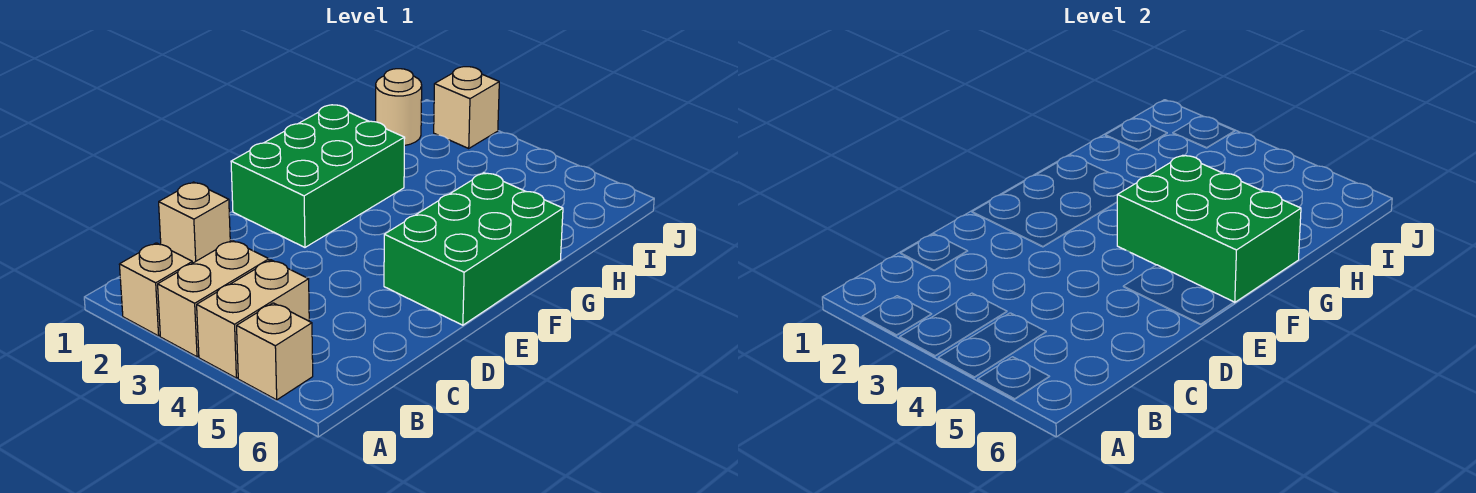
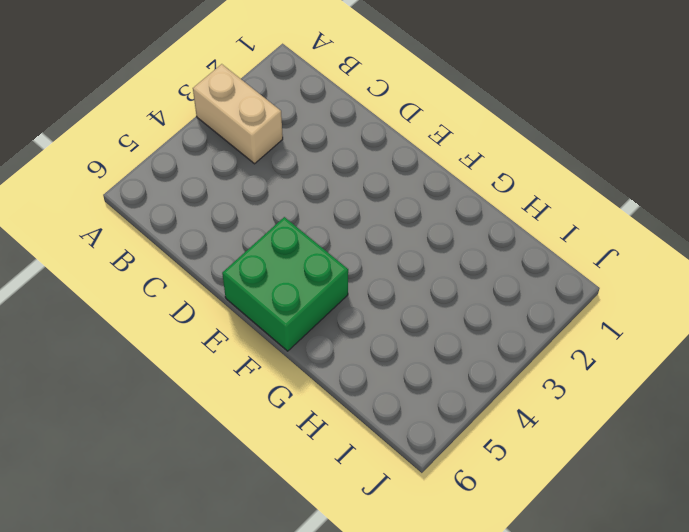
green 2x2 brick [222,217,348,351] -> green 2x3 brick [384,173,563,325]
none -> tan 1x1 brick [119,243,192,336]
none -> tan 1x2 brick [197,260,309,378]

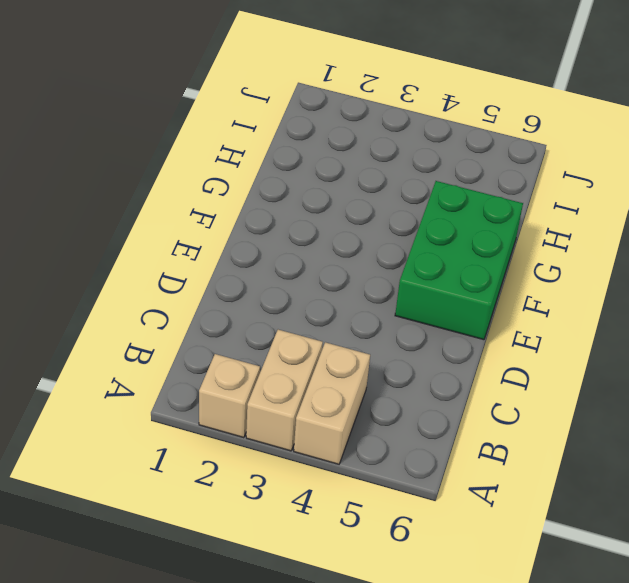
none -> tan 1x1 brick [237,303,313,400]
none -> tan 1x1 brick [159,182,230,263]

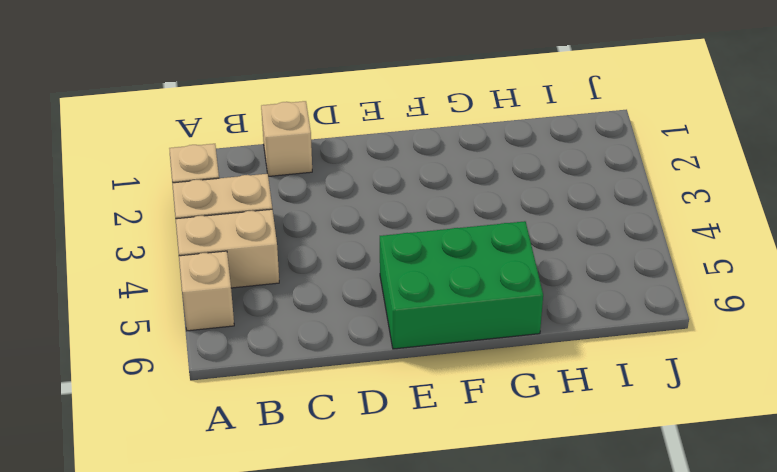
none -> green 2x3 brick [231,105,405,247]
none -> tan 1x1 round brick [376,69,422,145]

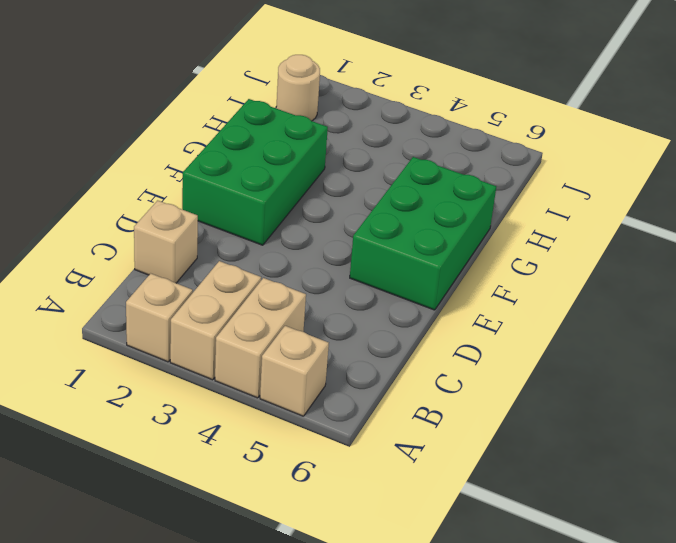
none -> tan 1x1 brick [434,67,499,148]
none -> green 2x3 brick [1117,155,1301,302]

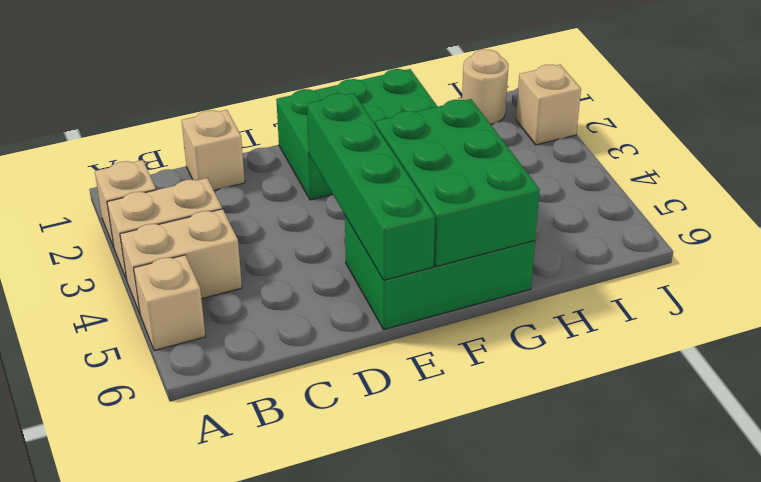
green 1x4 brick [307,93,435,280] -> none

